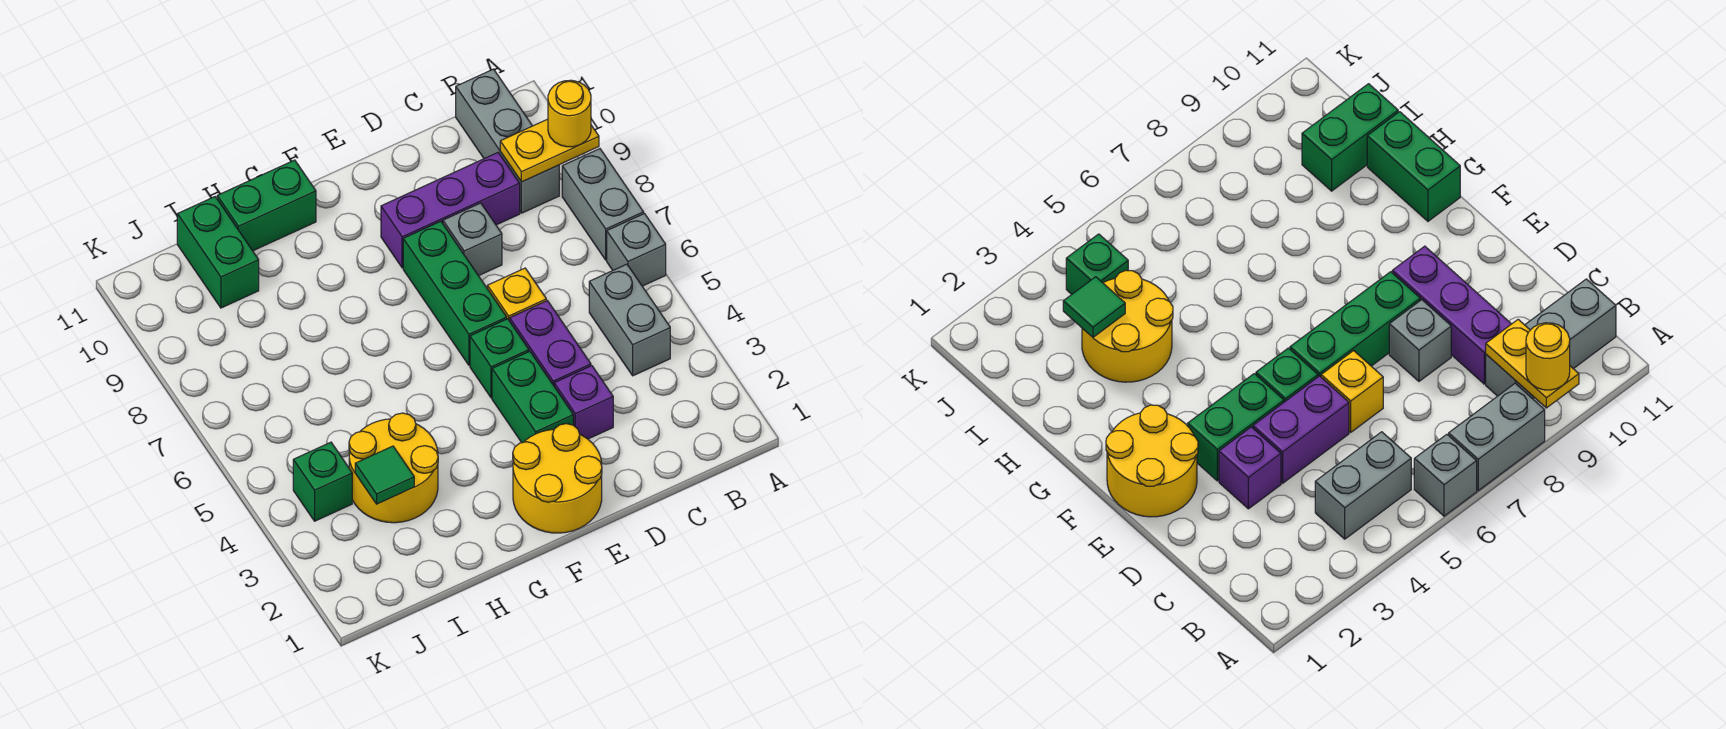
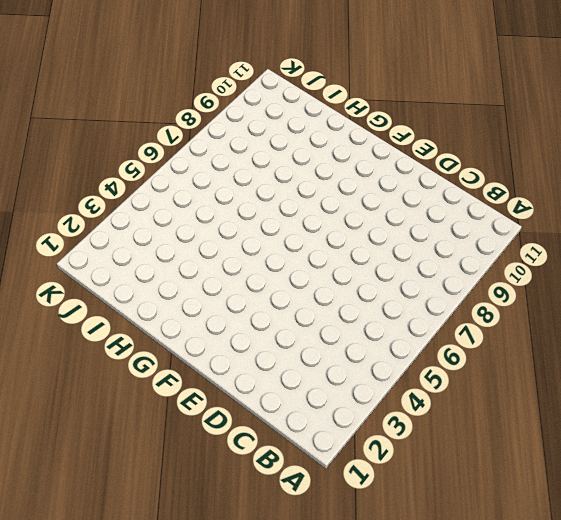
none -> grey 1x1 brick [607,214,666,286]
none -> grey 1x2 brick [562,149,644,260]
none -> grey 1x2 brick [589,264,670,376]

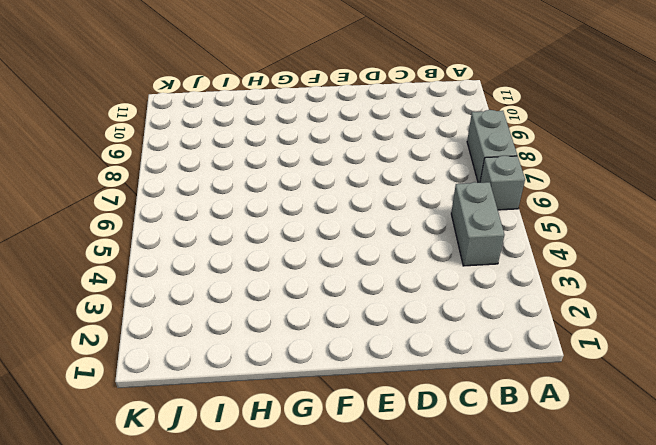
none -> grey 1x3 brick [456,69,559,213]
none -> purple 1x3 brick [381,153,520,268]
none -> purple 1x1 brick [554,366,613,439]

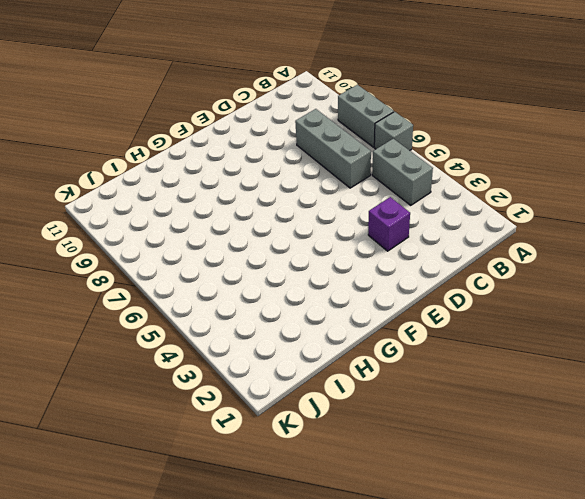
grey 1x3 brick [295,109,371,188] -> grey 1x3 brick moved to [456,69,559,213]
none -> purple 1x3 brick [381,153,520,268]
none -> purple 1x2 brick [510,301,591,385]
none -> yellow 1x1 brick [487,268,546,321]

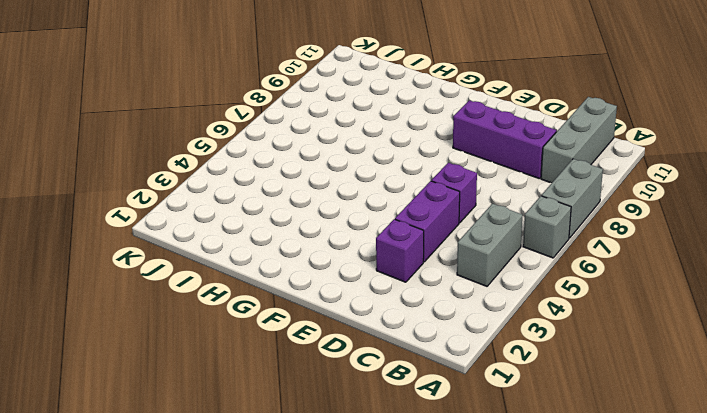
purple 1x1 brick [431,163,477,223] -> yellow 1x1 brick [487,268,546,321]
none -> grey 1x1 brick [443,203,502,276]
none -> yellow 2x2 round brick [513,424,602,533]
none -> green 1x2 brick [492,351,573,443]

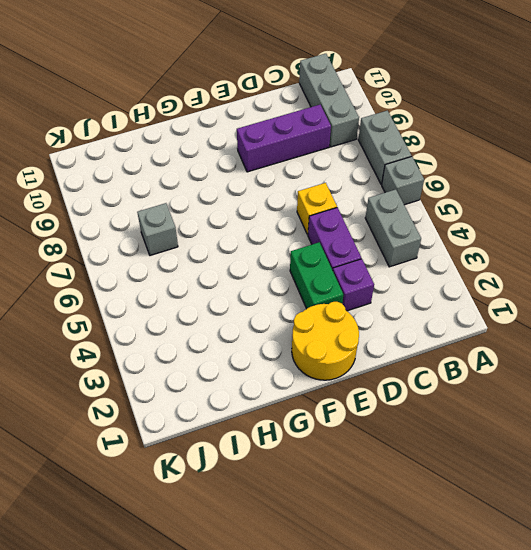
grey 1x1 brick [137,203,178,255] -> grey 1x1 brick moved to [443,203,502,276]
none -> green 1x1 brick [470,319,529,398]
none -> green 1x3 brick [403,221,507,365]
none -> green 1x2 brick [217,160,316,251]

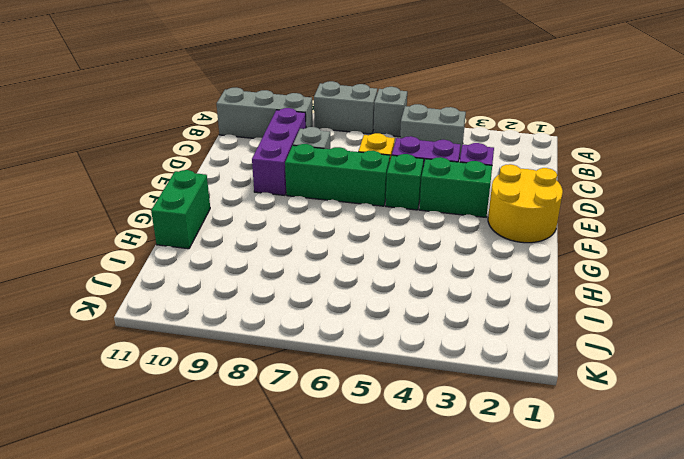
none -> yellow 2x2 round brick [349,413,438,523]
none -> green 1x2 brick [177,197,259,308]
none -> green 1x1 brick [293,442,352,521]

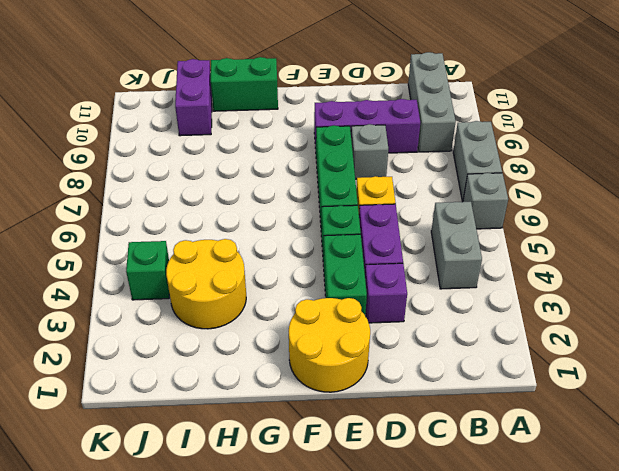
purple 1x2 brick [175,59,212,136] -> green 1x2 brick [177,197,259,308]
none -> yellow 1x2 plate [500,119,599,182]
none -> green 1x1 tile [355,446,414,504]
none -> yellow 1x1 round brick [548,80,591,147]

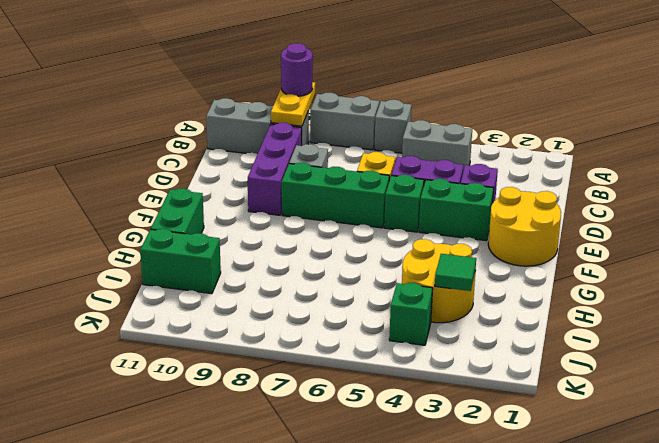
purple 1x1 round brick [281,43,313,96] -> yellow 1x1 round brick [548,80,591,147]

